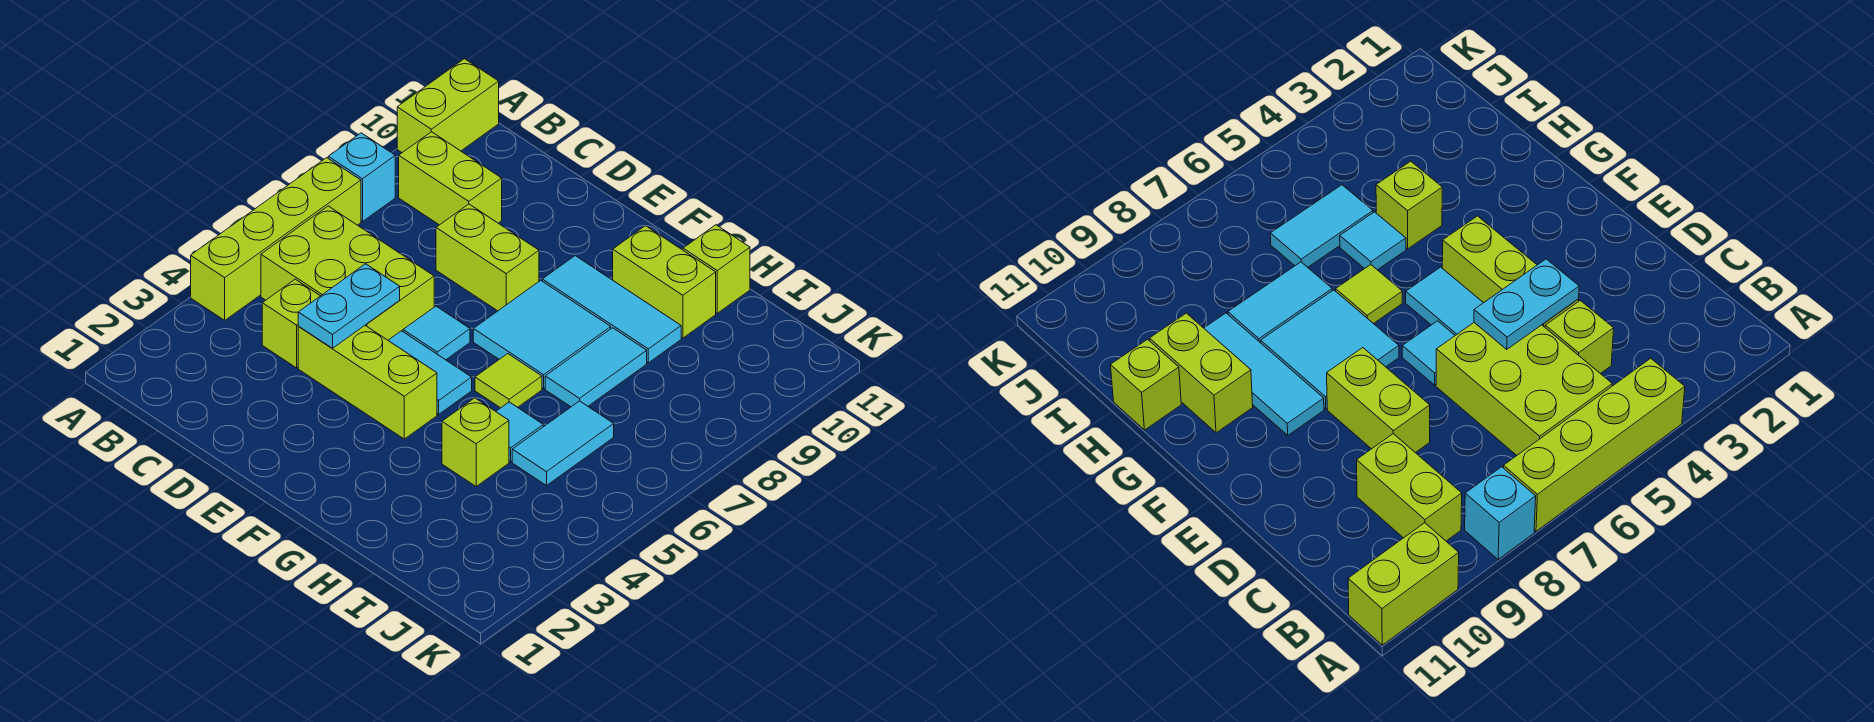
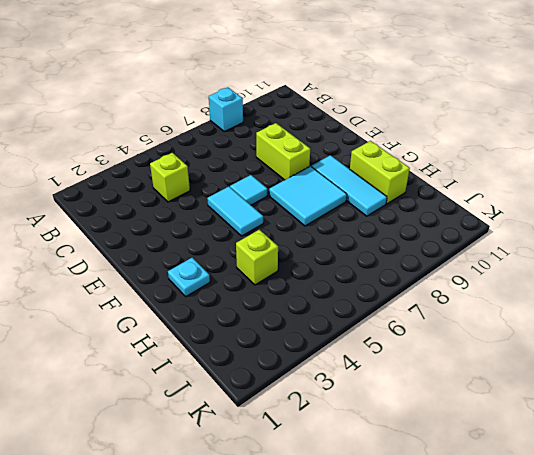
cyan 1x1 plate [168,258,210,297] -> none
none -> lime 1x4 brick [191,158,361,320]
none -> lime 1x2 brick [397,59,499,153]
none -> lime 2x3 brick [261,206,434,340]

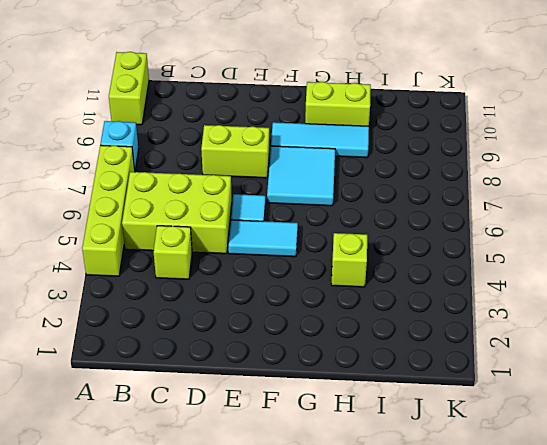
none -> lime 1x2 brick [399,132,502,225]
none -> lime 1x3 brick [298,326,437,439]
none -> lime 1x1 tile [475,354,542,408]

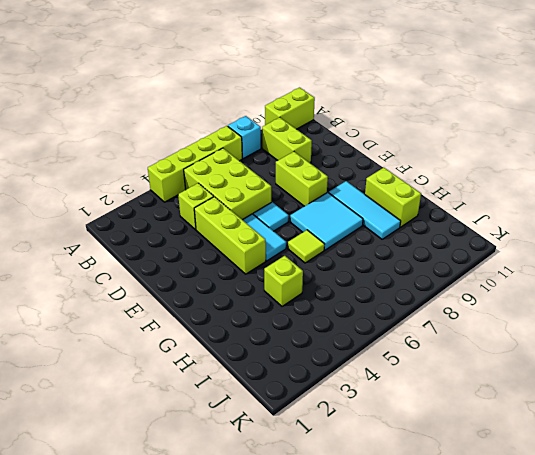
none -> cyan 1x1 tile [496,402,543,462]
none -> cyan 1x2 tile [545,328,647,407]
none -> lime 1x1 brick [683,225,750,313]

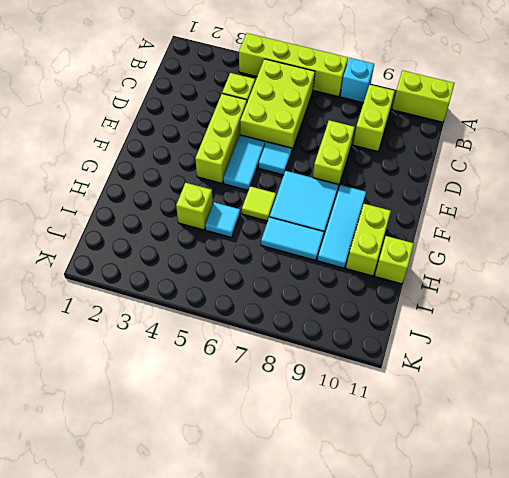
none -> cyan 1x2 tile [512,401,614,486]
none -> cyan 1x2 plate [298,264,400,348]

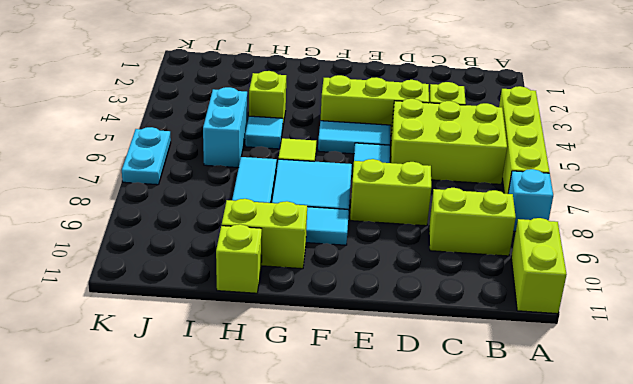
cyan 1x2 brick [203,87,247,168] -> cyan 1x2 tile [512,401,614,486]
cyan 1x2 plate [122,127,171,185] -> cyan 1x2 plate moved to [298,264,400,348]

